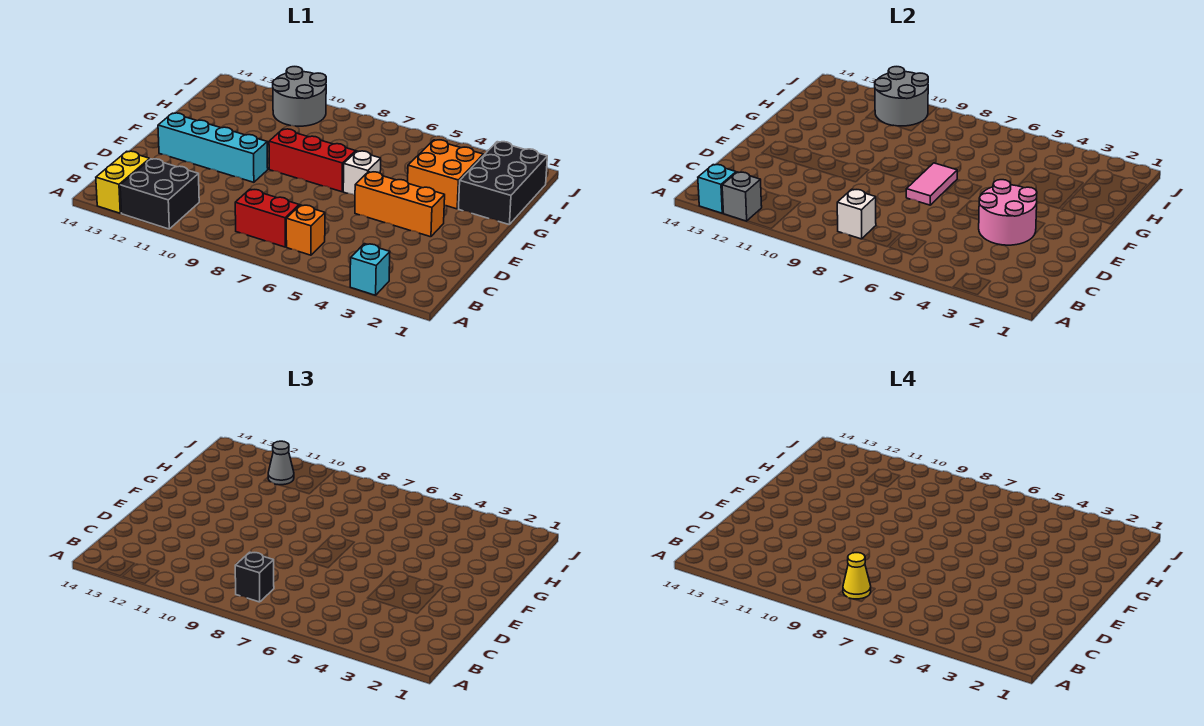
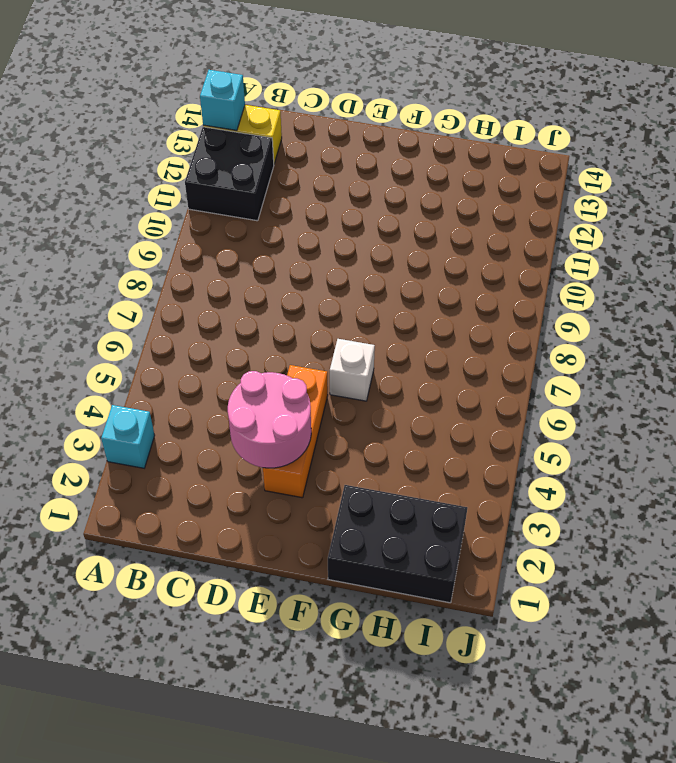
none -> orange 1x1 brick [286,205,325,255]
none -> red 1x2 brick [235,189,299,247]
none -> cyan 1x4 brick [158,113,268,182]

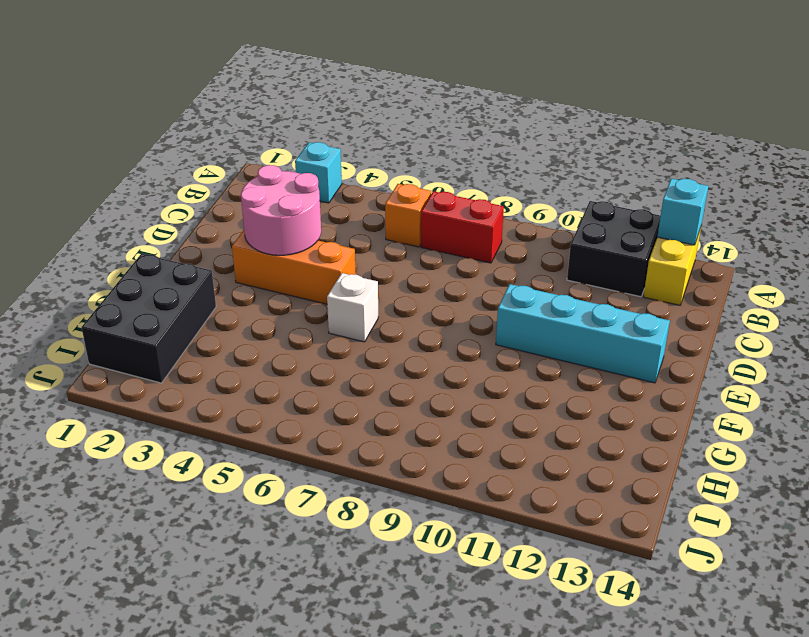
none -> red 1x3 brick [269,129,356,192]
none -> orange 2x2 brick [407,140,483,209]
none -> grey 2x2 round brick [273,67,326,126]

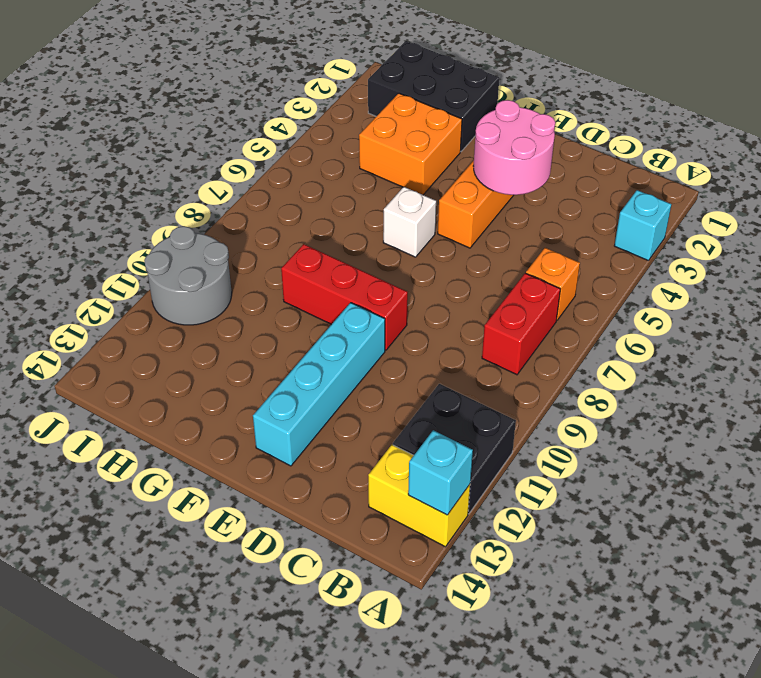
red 1x3 brick [281,244,408,350] -> red 1x3 brick turned to [269,129,356,192]
none -> grey 1x1 brick [722,172,762,221]
none -> white 1x1 brick [837,189,876,239]
none -> pink 1x2 tile [906,163,957,205]

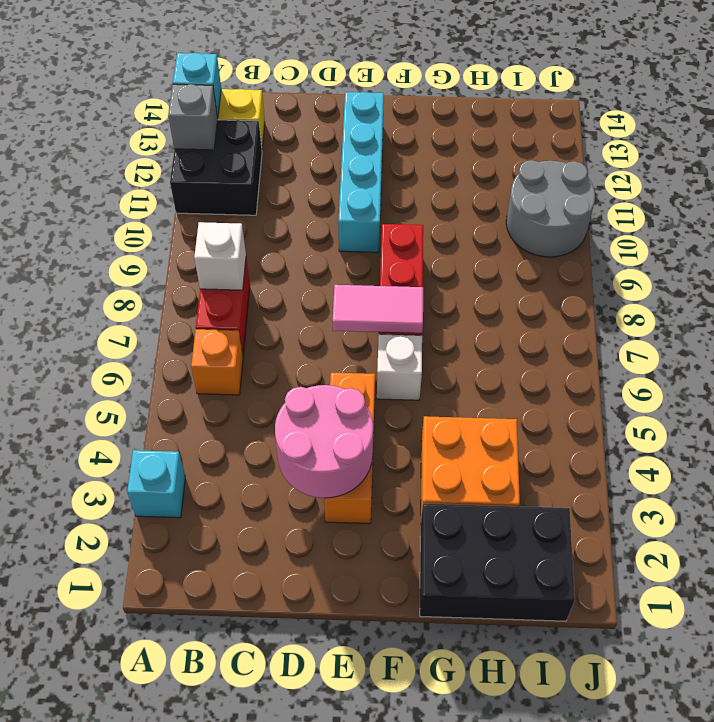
none -> grey 2x2 round brick [875,67,928,126]
none -> black 1x1 brick [235,552,274,602]
none -> grey 1x1 cone [268,441,294,485]

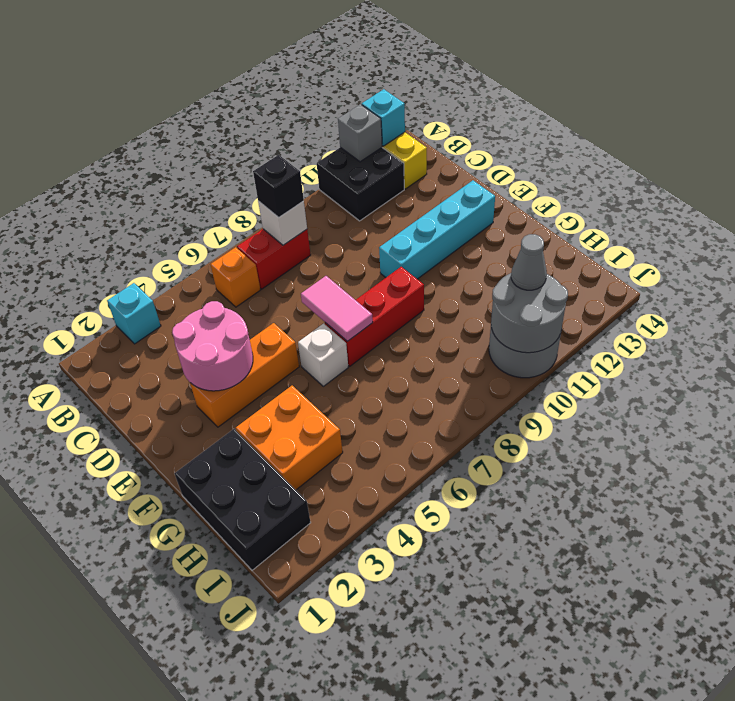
none -> yellow 1x1 cone [843,553,871,599]

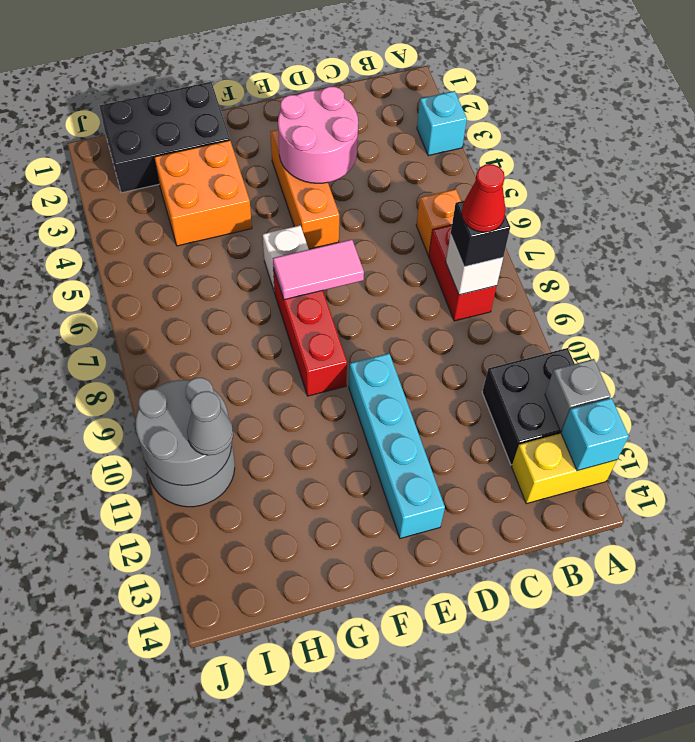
red 1x1 cone [461,164,506,232] -> yellow 1x1 cone [843,553,871,599]

